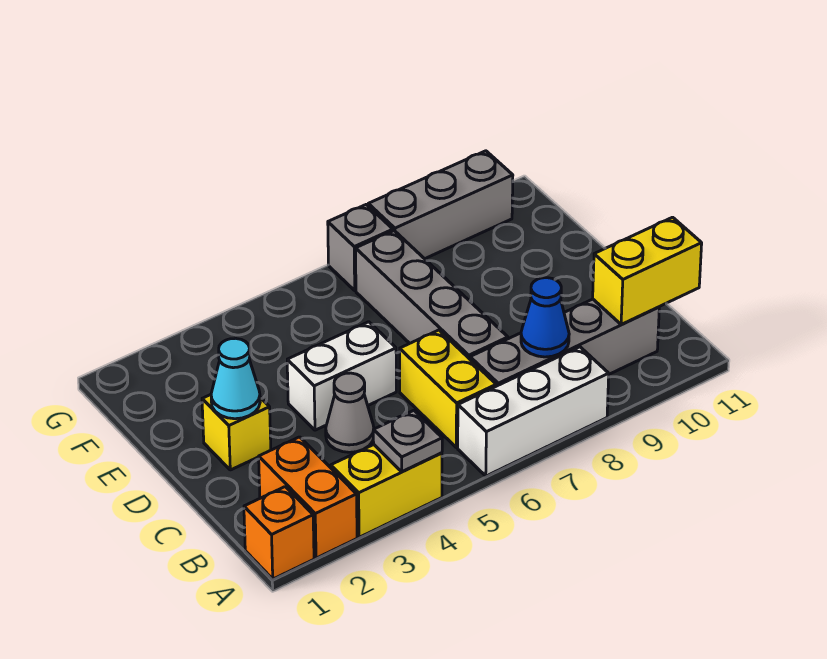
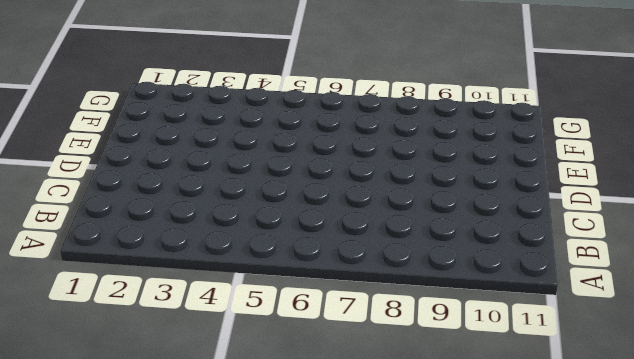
none -> orange 1x1 brick [244,487,314,579]
none -> orange 1x2 brick [259,437,357,558]
none -> yellow 1x2 brick [331,445,442,537]

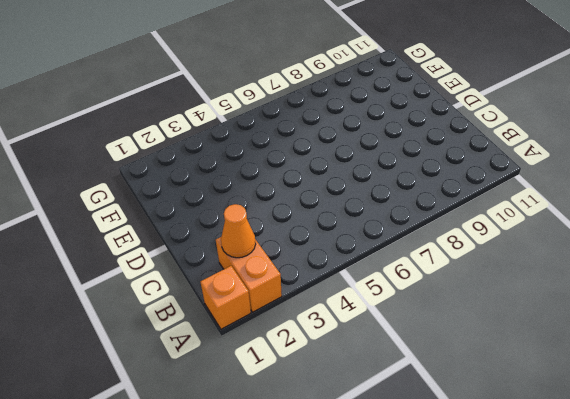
orange 1x1 cone [221,204,256,258] -> none
none -> yellow 1x2 brick [331,445,442,537]
none -> white 1x3 brick [458,347,609,476]
none -> yellow 1x2 brick [400,330,496,447]

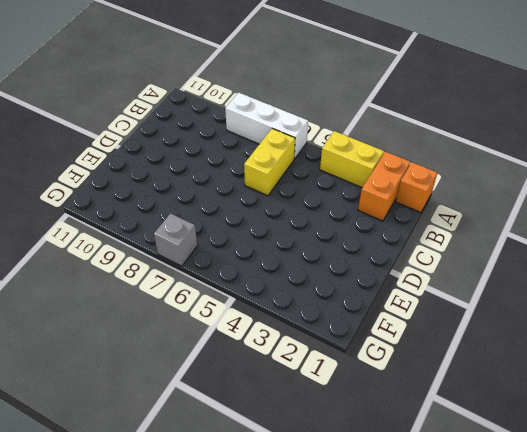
none -> grey 1x4 brick [470,299,659,386]
none -> grey 1x1 cone [326,373,374,452]
none -> grey 1x4 brick [356,231,508,359]

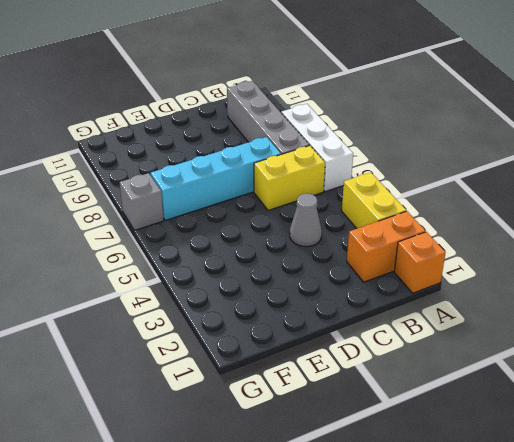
cyan 1x4 brick [151,137,281,220] -> grey 1x4 brick [356,231,508,359]
none -> yellow 1x1 brick [202,395,271,470]
none -> white 1x2 brick [287,322,396,430]
none -> grey 1x3 brick [368,151,513,259]

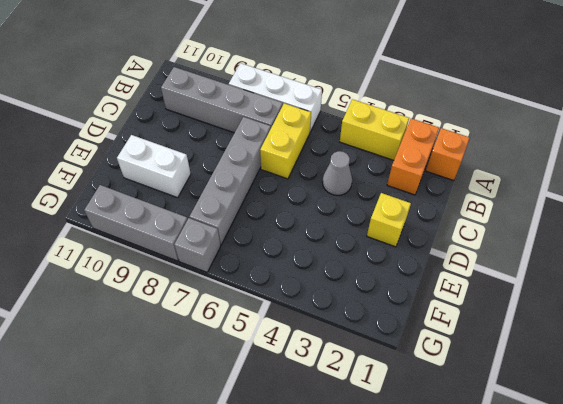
white 1x2 brick [117,135,191,198] -> white 1x2 brick moved to [287,322,396,430]
none -> grey 1x1 plate [373,410,442,472]
none -> blue 1x1 cone [521,278,569,357]
none -> yellow 1x2 brick [593,217,702,325]

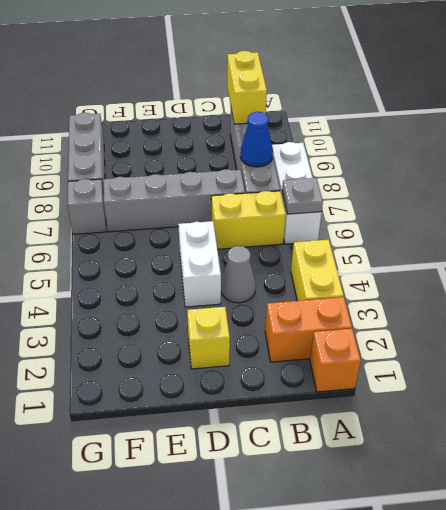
grey 1x1 plate [282,178,323,214] -> grey 1x1 plate moved to [373,410,442,472]
none -> cyan 1x1 cone [211,338,260,419]

